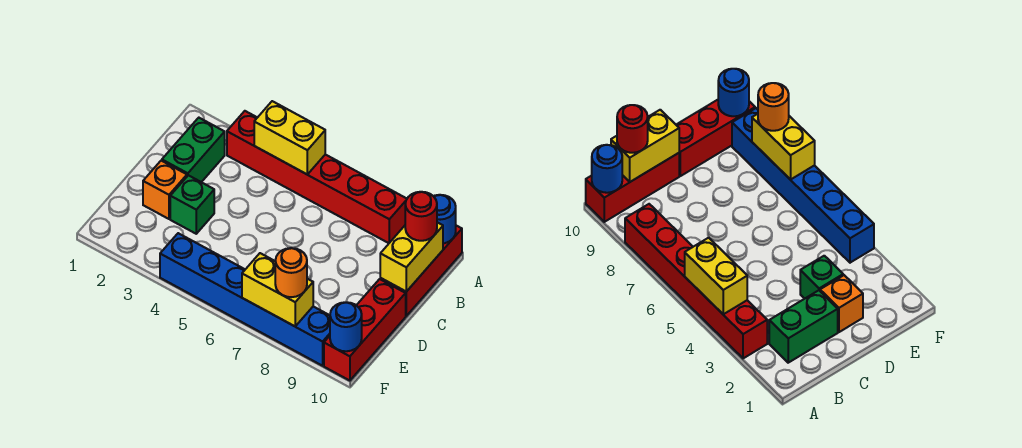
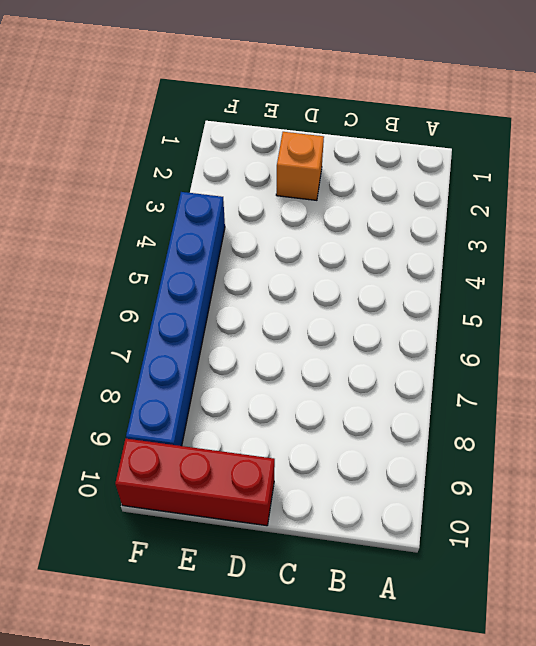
none -> red 1x6 brick [227,111,407,243]
none -> red 1x3 brick [380,226,462,316]
none -> green 1x2 brick [162,118,225,182]

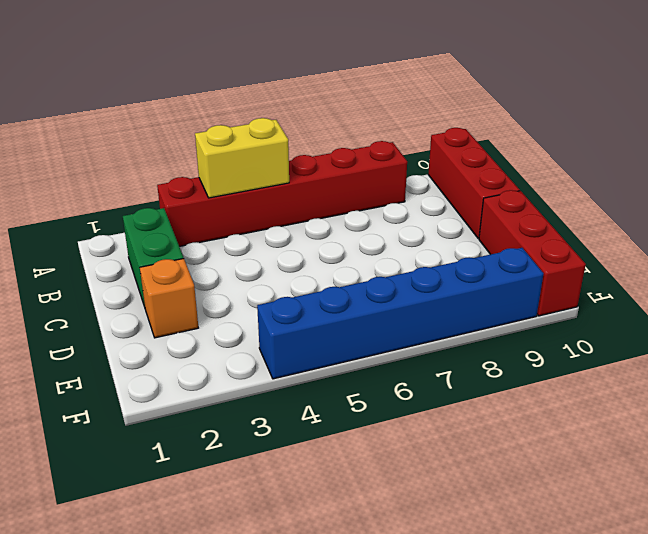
none -> green 1x1 brick [170,175,214,234]
none -> blue 1x1 round brick [434,195,456,243]
none -> yellow 1x2 brick [380,222,443,292]

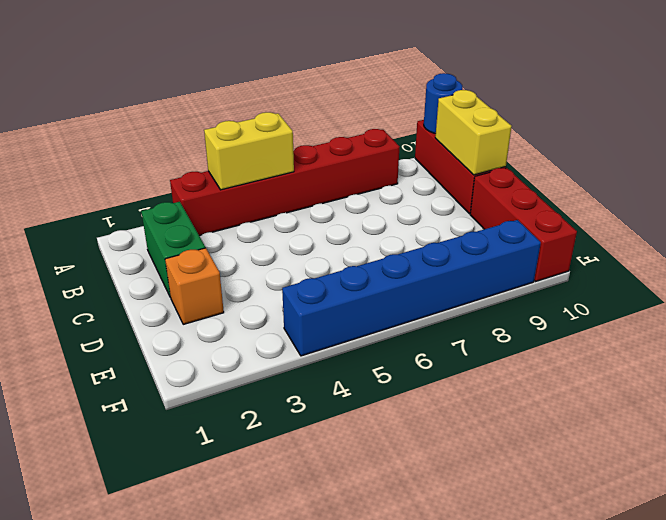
none -> green 1x1 brick [170,175,214,234]
none -> yellow 1x2 brick [242,253,313,326]
none -> blue 1x1 round brick [330,302,362,351]

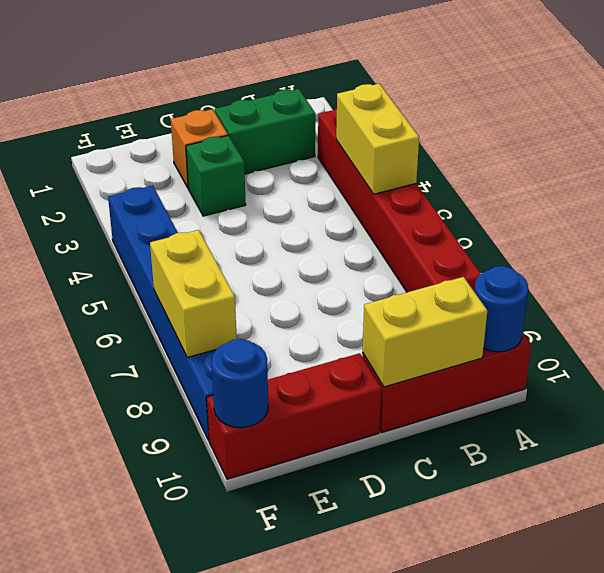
none -> red 1x1 round brick [405,192,437,241]
none -> orange 1x1 round brick [275,248,307,297]

